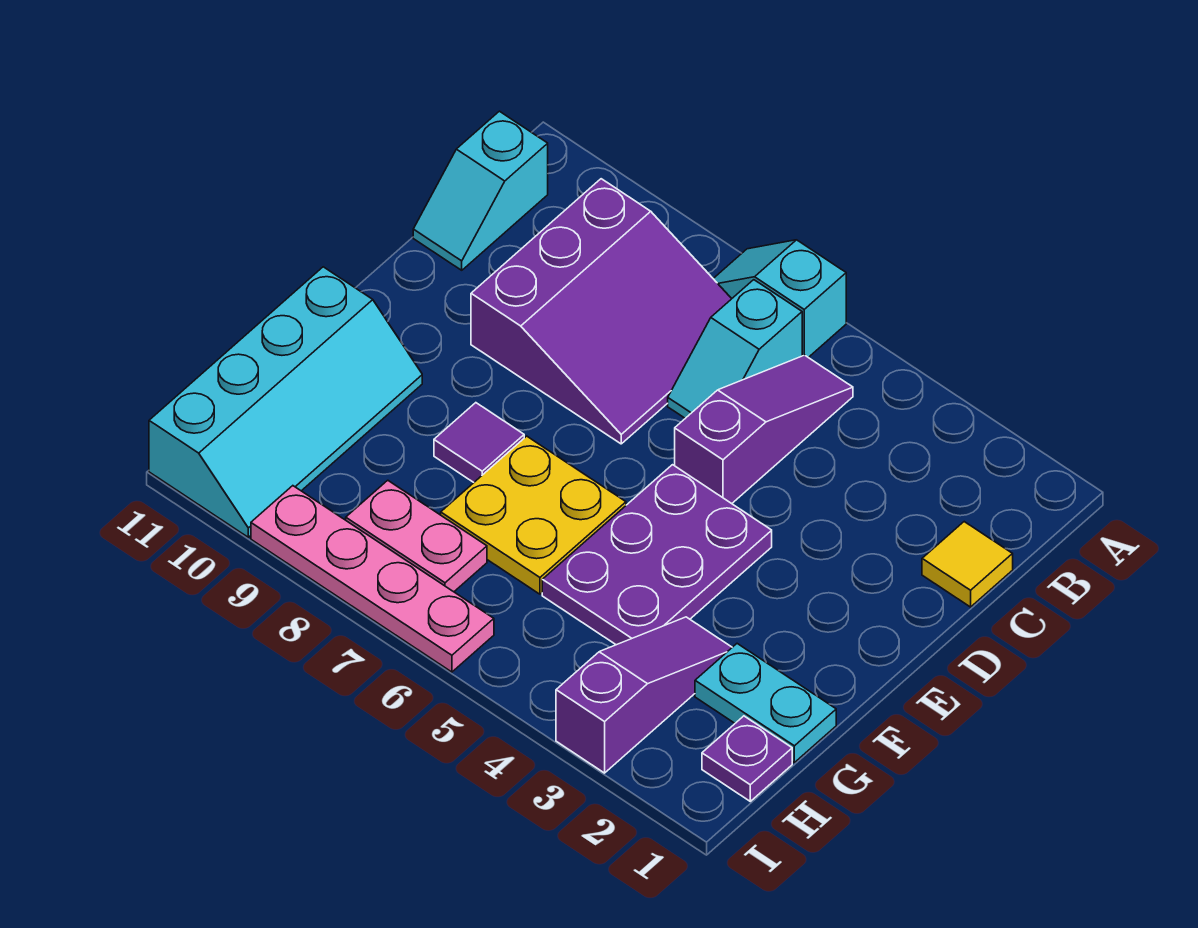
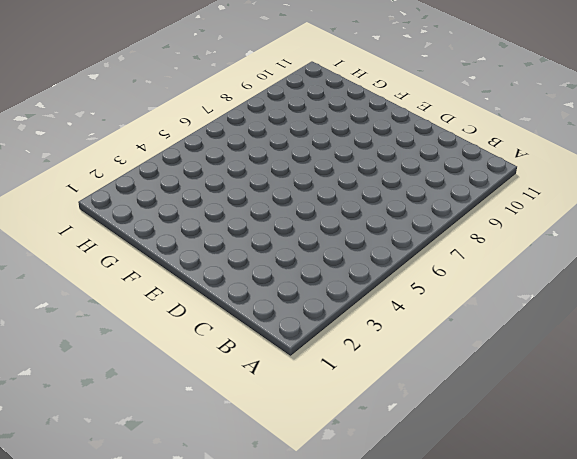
none -> cyan 1x2 slope [713,240,846,357]
none -> purple 1x3 slope [675,355,853,504]
none -> cyan 1x2 slope [668,280,802,418]

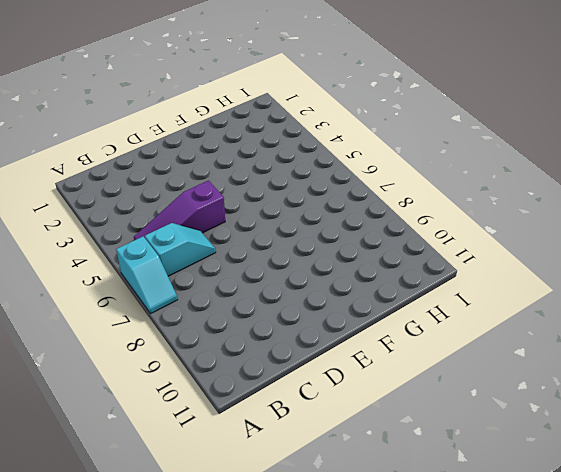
none -> purple 3x3 slope [471,179,732,444]
none -> cyan 1x2 slope [413,111,548,270]
none -> yellow 1x1 tile [922,522,1013,607]

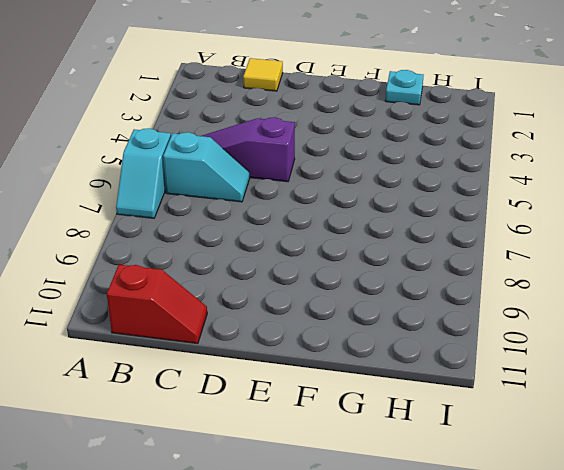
red 1x2 slope [107,265,207,344] -> cyan 1x2 slope [413,111,548,270]
cyan 1x1 plate [385,70,424,105] -> cyan 1x2 plate [695,644,836,762]
none -> purple 3x3 slope [471,179,732,444]
none -> purple 2x3 plate [542,465,772,645]
none -> yellow 2x2 plate [441,436,626,594]

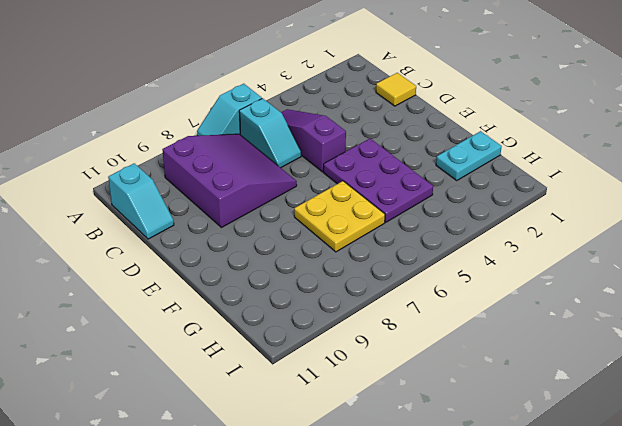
none -> purple 1x1 tile [434,403,524,482]
none -> cyan 2x4 slope [149,267,422,537]
none -> purple 1x3 slope [556,617,732,773]

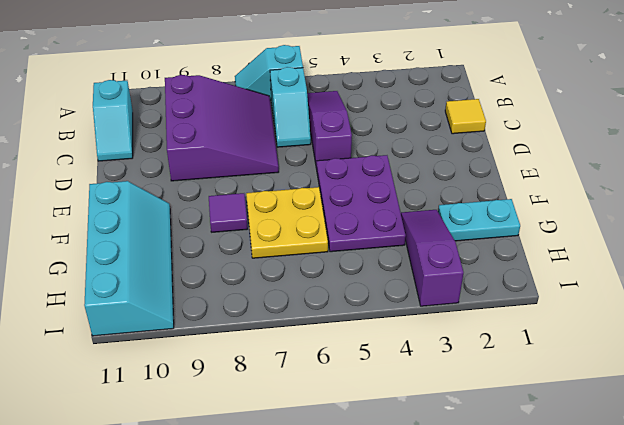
none -> purple 1x1 plate [702,716,792,801]
none -> pink 1x2 plate [346,480,487,592]
none -> pink 1x4 plate [251,486,494,672]

